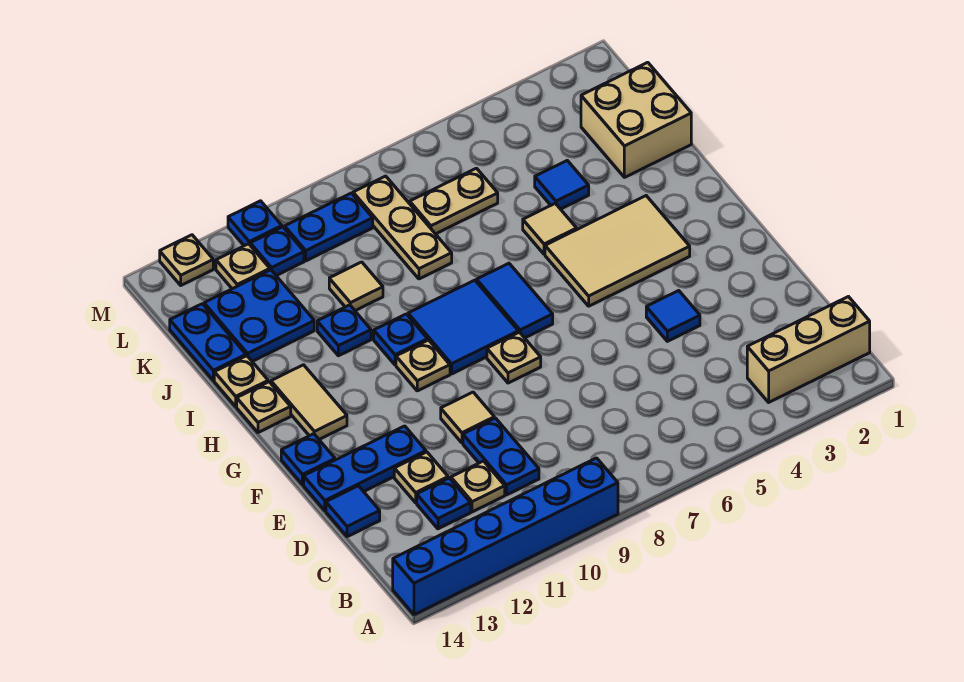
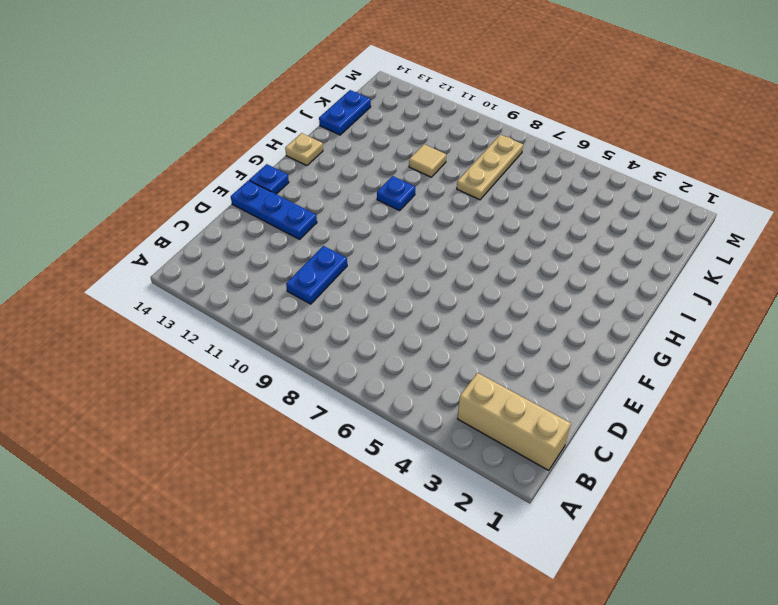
none -> blue 1x6 brick [393,458,618,615]
none -> tan 1x1 plate [451,461,505,512]
none -> blue 1x1 plate [417,478,471,529]
none -> tan 1x1 plate [394,452,448,503]

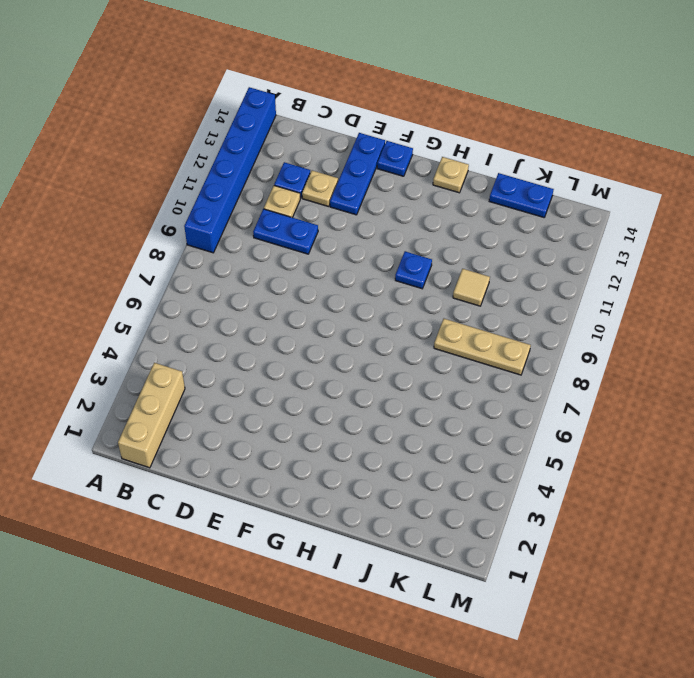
none -> blue 1x1 tile [326,486,380,537]
none -> blue 1x1 tile [646,291,700,341]
none -> tan 1x1 tile [441,392,494,443]
none -> tan 1x1 plate [487,332,541,383]

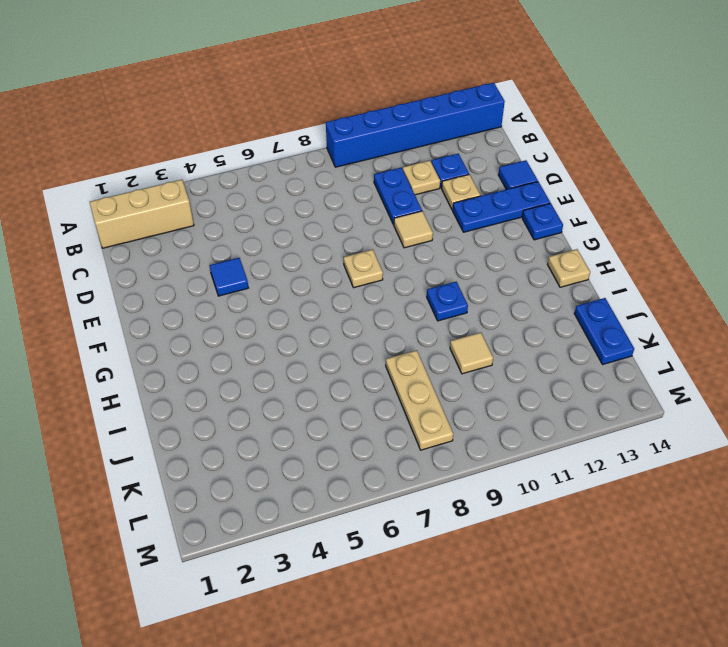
none -> tan 2x3 tile [545,196,690,306]
none -> blue 1x2 tile [477,263,553,338]
none -> blue 2x2 tile [408,280,518,374]
none -> tan 1x1 plate [396,340,450,391]

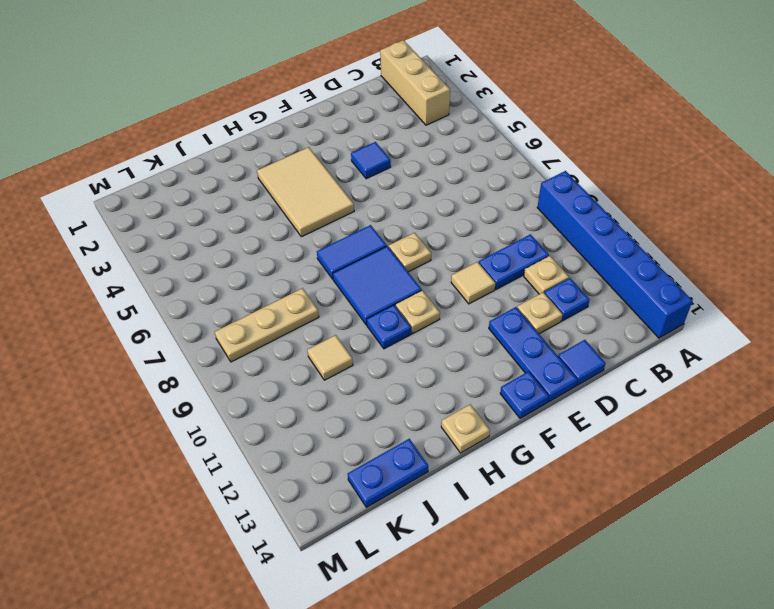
none -> tan 1x2 tile [271,365,347,439]
none -> tan 1x1 tile [523,203,577,254]
none -> blue 1x1 plate [317,305,371,356]
none -> tan 1x1 plate [214,356,268,406]

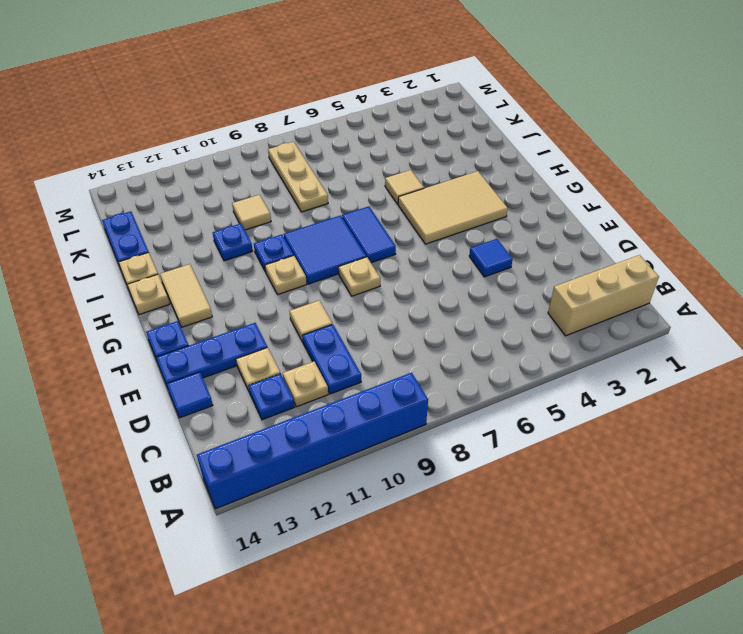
none -> tan 2x2 brick [581,62,691,177]
none -> blue 1x1 tile [535,161,589,209]
none -> blue 2x2 plate [204,270,314,361]
none -> tan 1x2 plate [410,168,498,234]

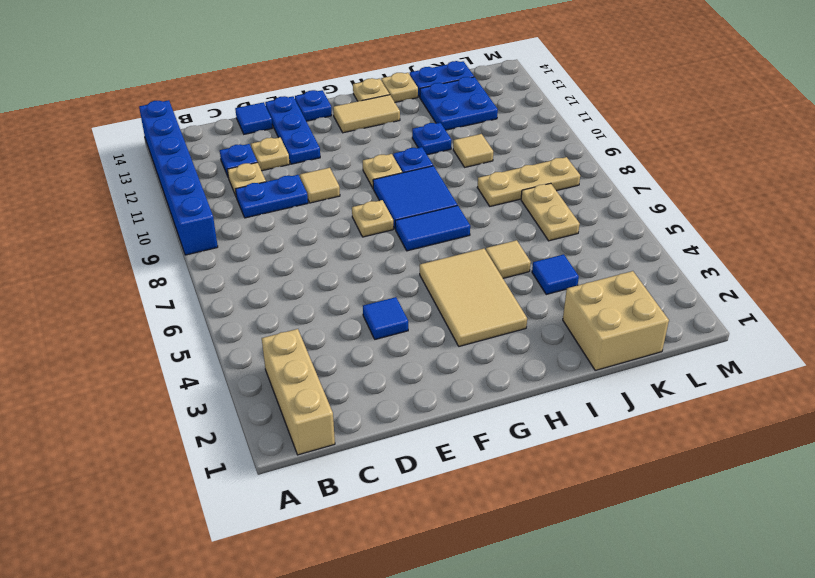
none -> blue 1x2 plate [285,193,373,261]
none -> blue 1x1 plate [250,227,304,276]
none -> tan 1x1 plate [216,244,270,289]
none -> blue 1x1 plate [228,201,282,246]

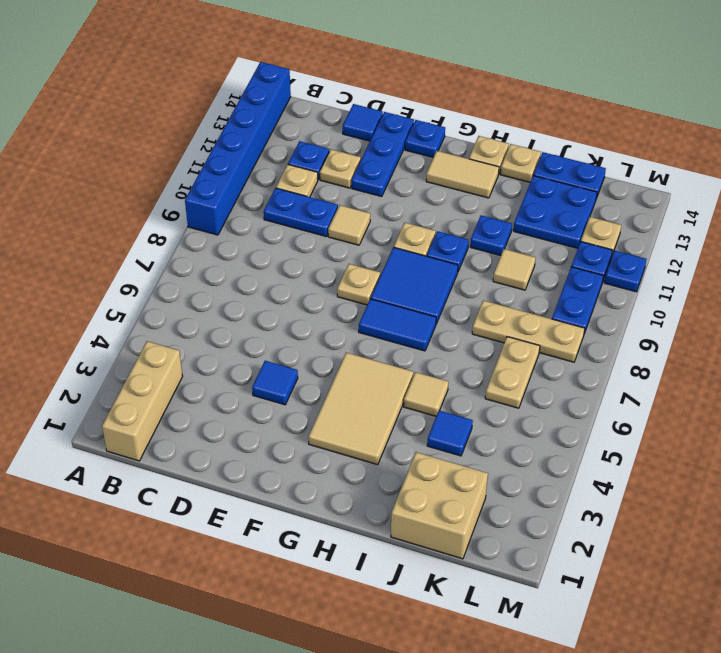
none -> tan 1x1 plate [160,235,213,285]

